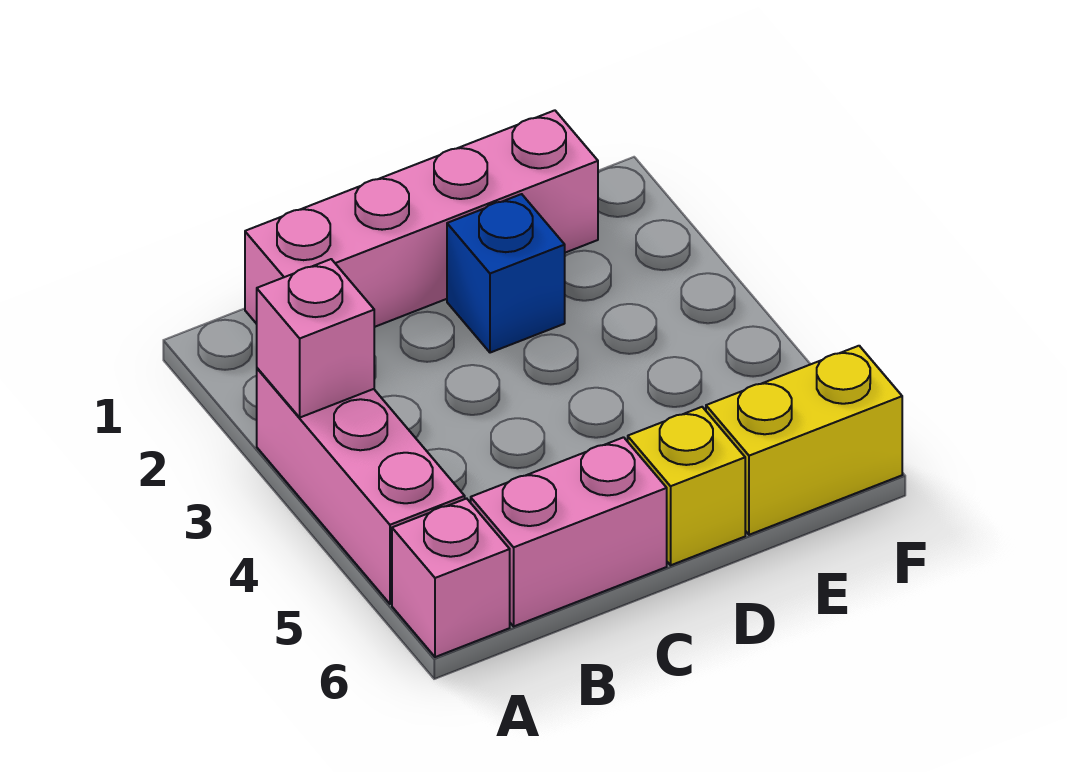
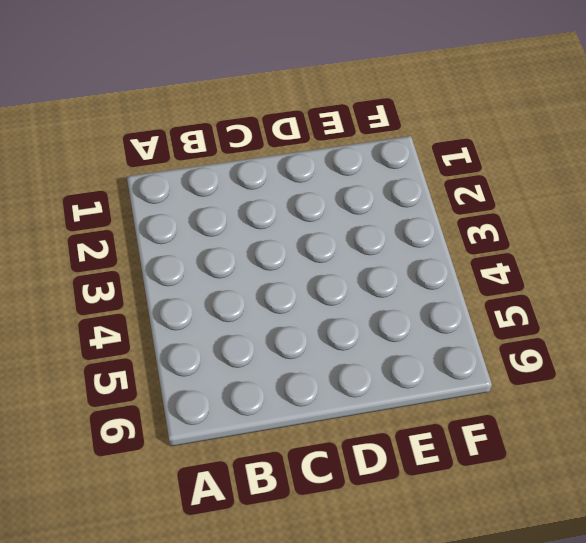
none -> pink 1x3 brick [257,368,465,604]
none -> pink 1x1 brick [392,499,510,657]

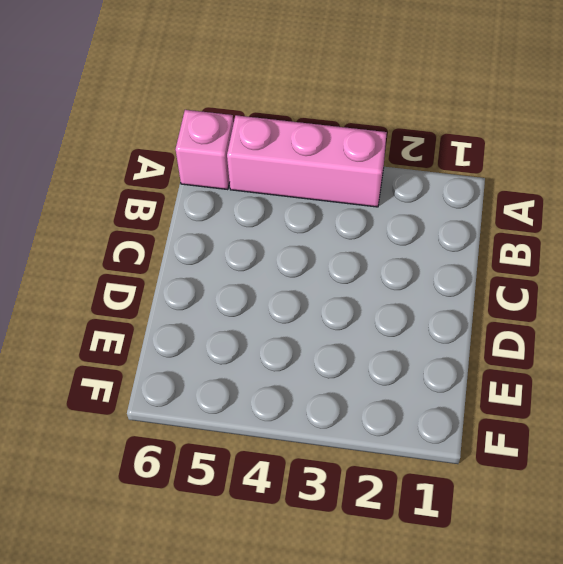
none -> pink 1x4 brick [245,110,598,327]
none -> pink 1x2 brick [471,437,667,626]

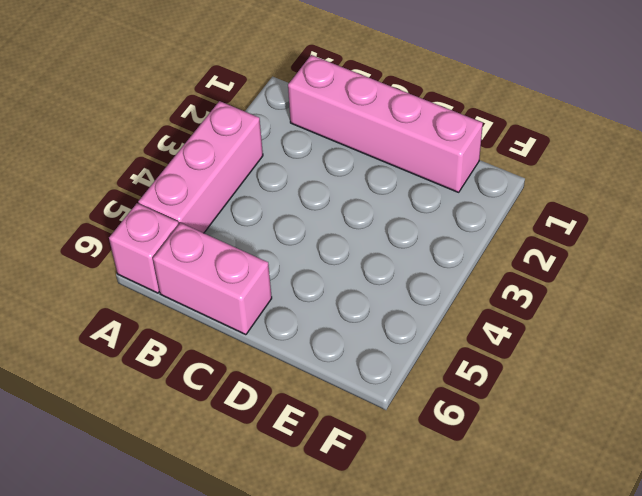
none -> blue 1x1 brick [447,194,565,353]
none -> yellow 1x1 brick [628,407,745,565]

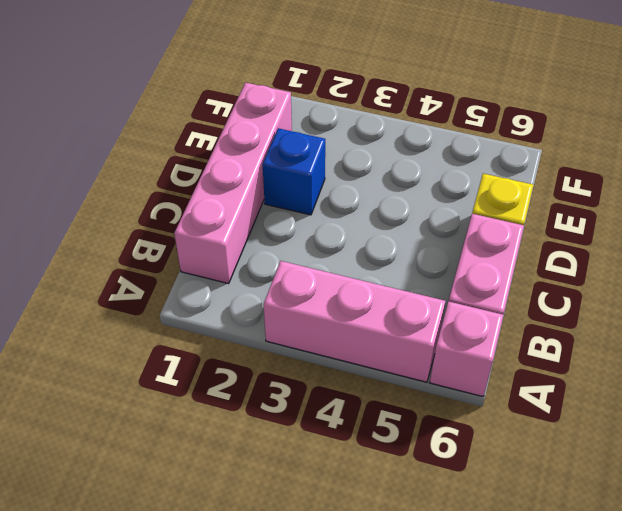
none -> yellow 1x2 brick [706,346,902,535]
none -> pink 1x1 brick [257,259,374,417]

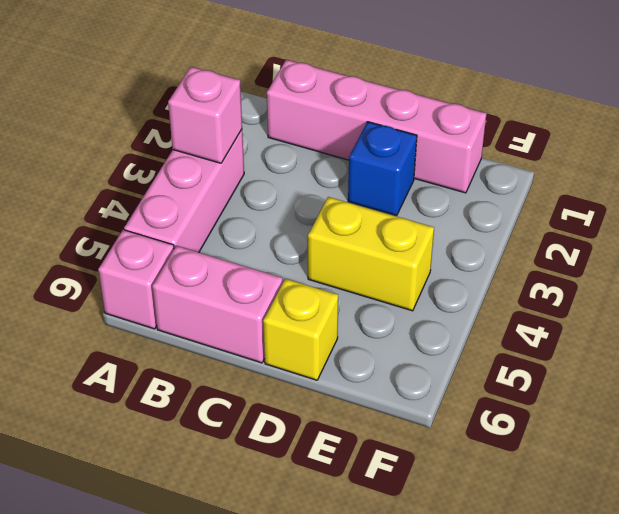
yellow 1x2 brick [308,197,434,311] -> yellow 1x2 brick moved to [706,346,902,535]

